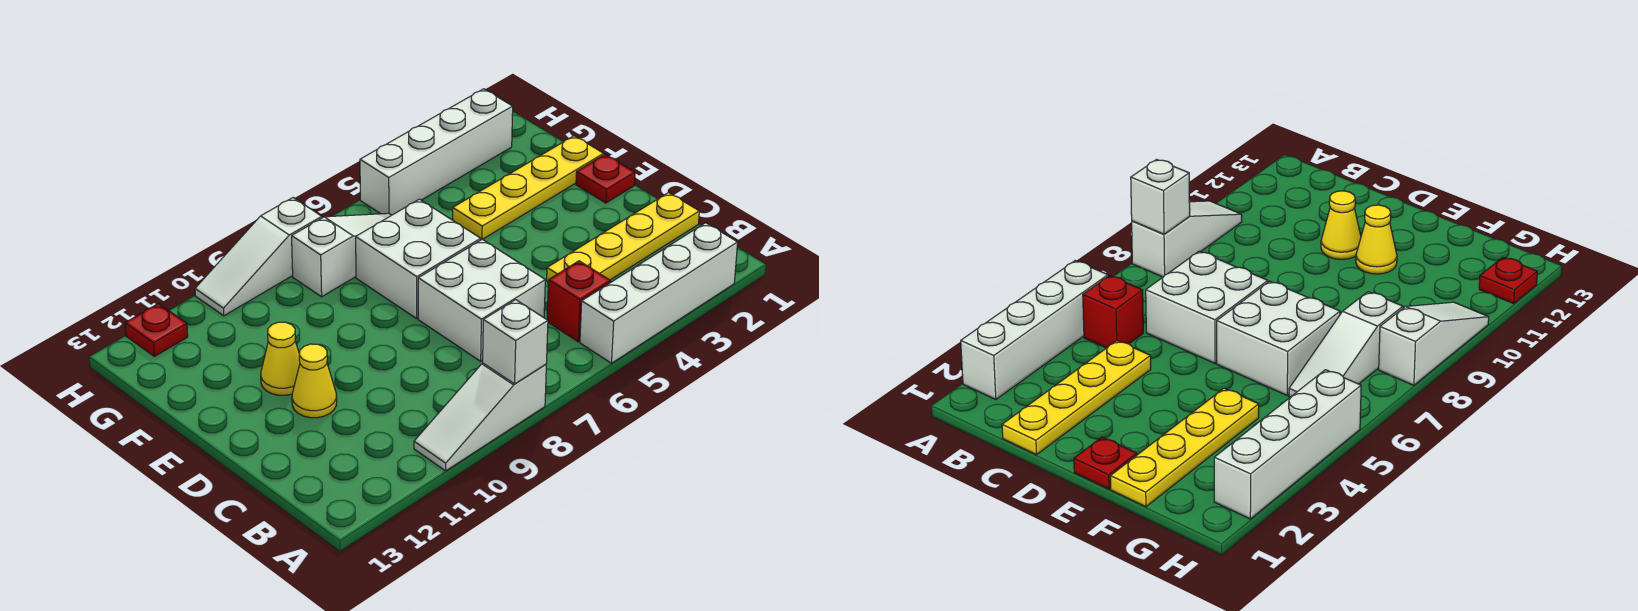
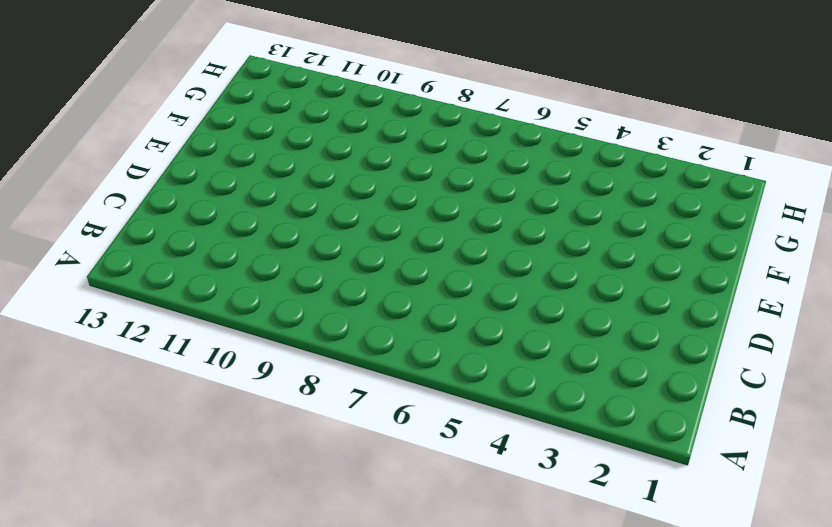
none -> white 1x4 brick [580,223,738,363]
none -> white 1x3 slope [414,363,546,471]
none -> red 1x1 brick [547,261,611,342]

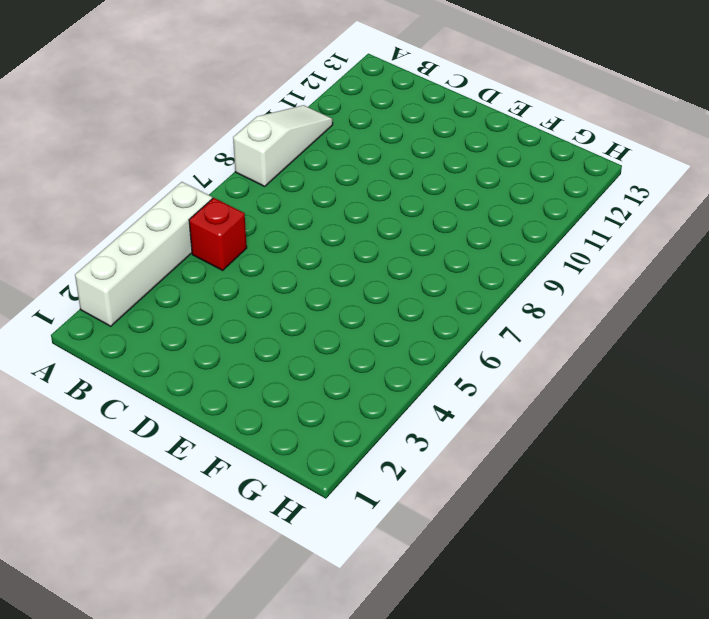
none -> yellow 1x4 plate [547,193,699,282]
none -> white 2x2 brick [418,239,545,361]
none -> yellow 1x1 cone [292,344,337,418]

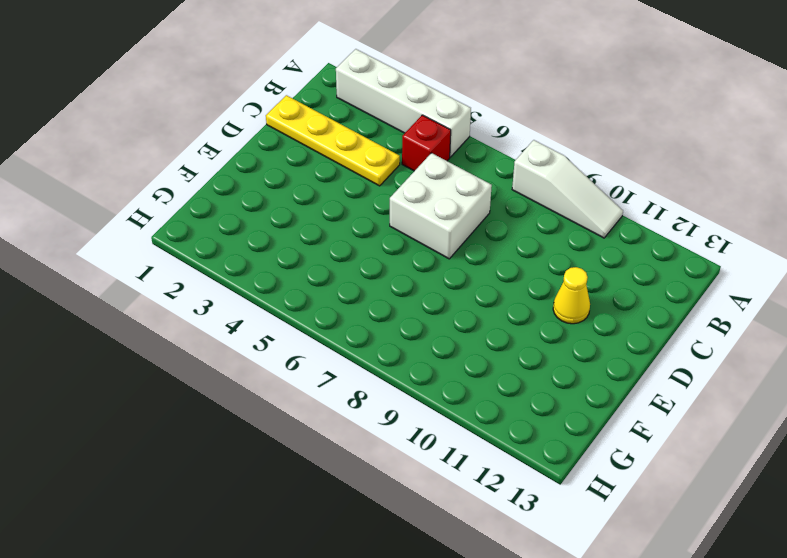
none -> red 1x1 plate [576,154,635,203]
none -> white 2x2 brick [356,199,481,318]
none -> yellow 1x1 cone [261,322,300,395]

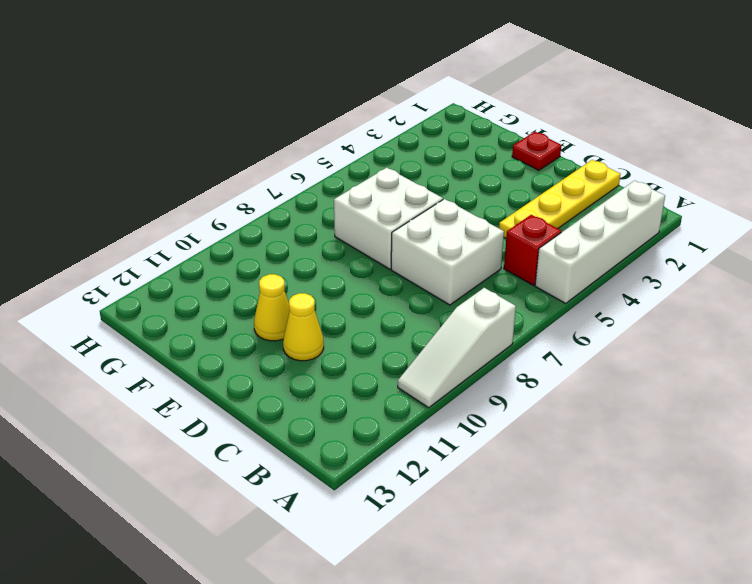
none -> yellow 1x4 plate [453,136,604,240]
none -> white 1x3 slope [292,213,391,297]
none -> white 1x4 brick [360,89,513,215]

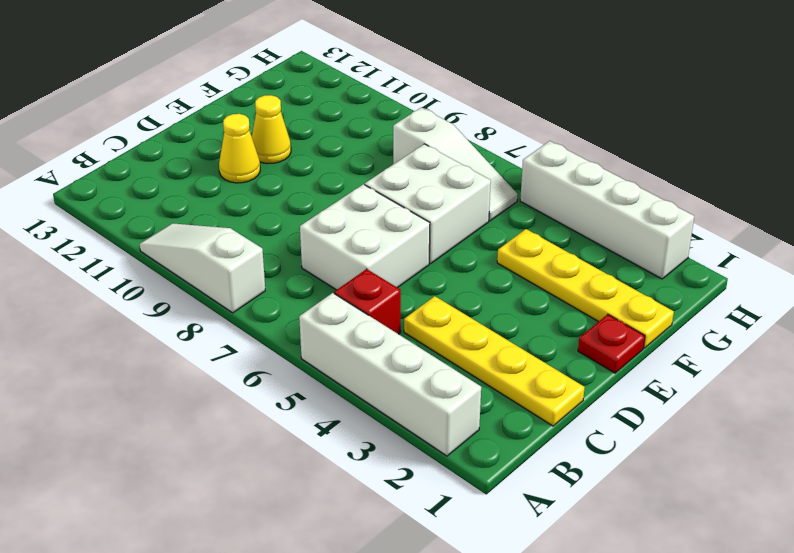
none -> white 1x3 slope [195,198,322,316]
none -> red 1x1 plate [125,304,188,356]
none -> white 1x1 brick [483,300,548,384]

